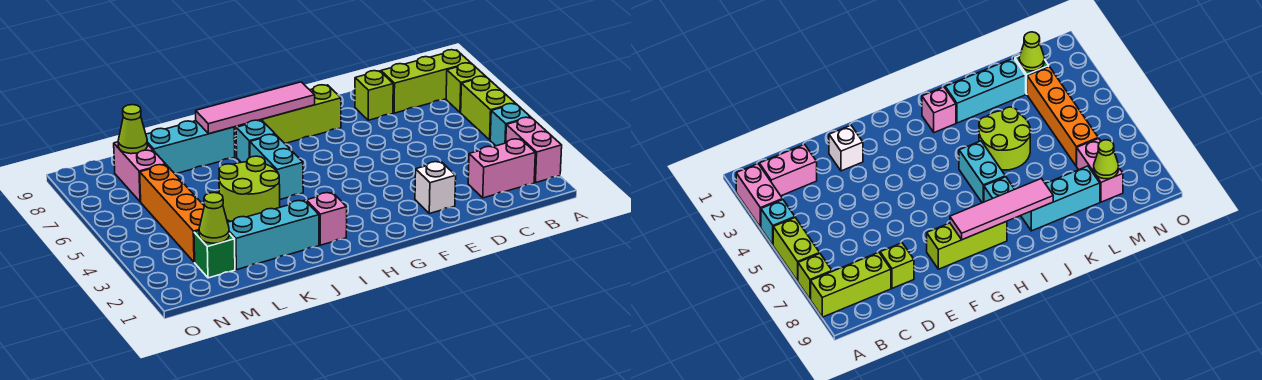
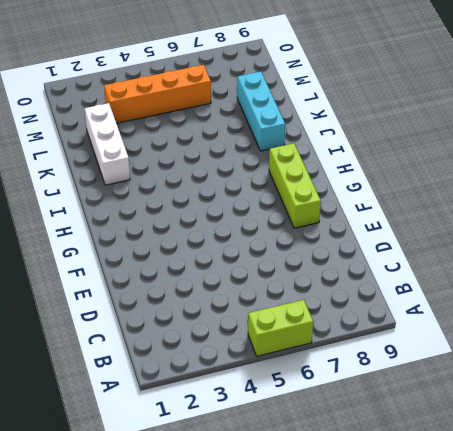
white 1x3 brick [85,103,130,185] -> cyan 1x3 brick [228,200,319,270]
none -> pink 1x2 brick [506,117,562,183]
none -> cyan 1x1 brick [490,104,530,146]
none -> lime 1x1 brick [446,63,485,112]

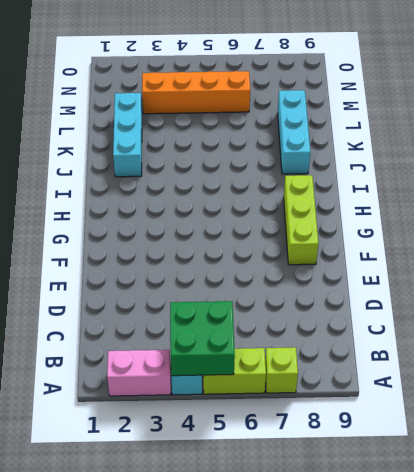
green 2x2 brick [170,301,235,376] -> none
none -> lime 1x3 brick [381,50,470,113]
none -> pink 1x2 brick [468,139,535,198]
none -> lime 1x1 brick [355,71,393,120]

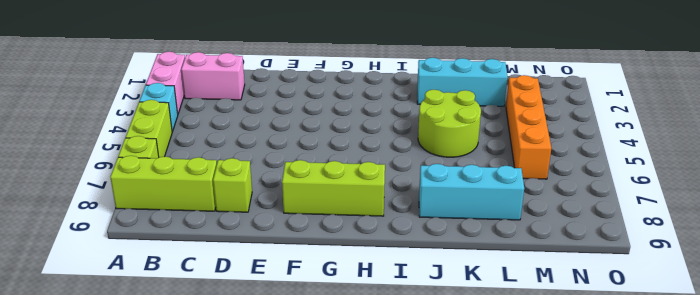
none -> white 1x1 brick [415,162,456,214]
none -> pink 1x1 brick [306,193,347,245]
none -> cyan 1x2 brick [250,134,303,199]

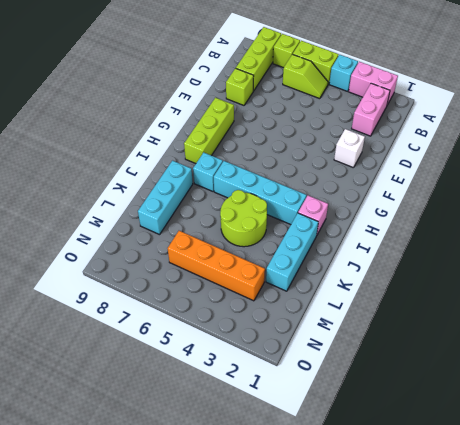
lime 1x2 slope [283,54,328,99] -> none
cyan 1x4 brick [214,161,307,225] -> cyan 1x2 brick [250,134,303,199]
none -> green 1x1 brick [194,231,235,278]
none -> pink 1x2 brick [114,142,166,202]
none -> pink 1x4 tile [196,82,315,134]

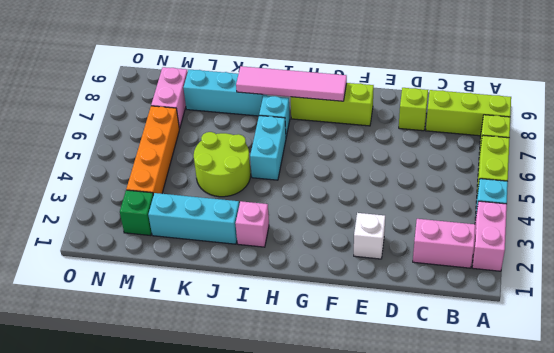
none -> lime 1x1 cone [199,193,229,243]
none -> lime 1x1 cone [118,105,147,154]

